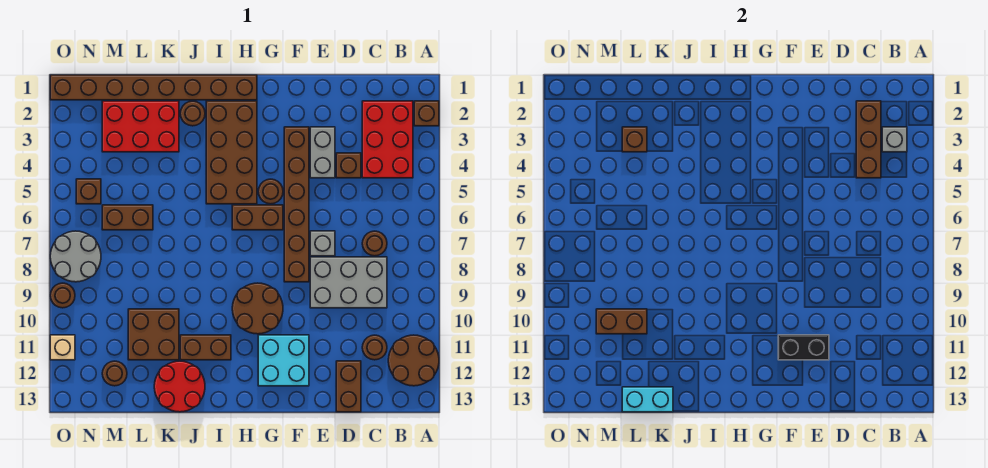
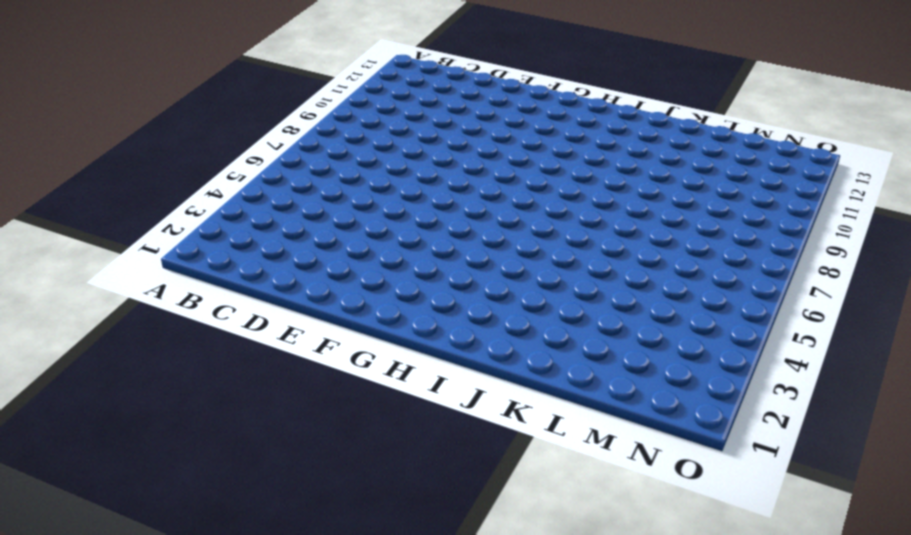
none -> brown 1x1 brick [414,101,439,126]
none -> brown 2x2 round brick [388,335,439,386]
none -> red 2x3 brick [362,101,413,178]
none -> brown 1x1 round brick [362,231,387,256]

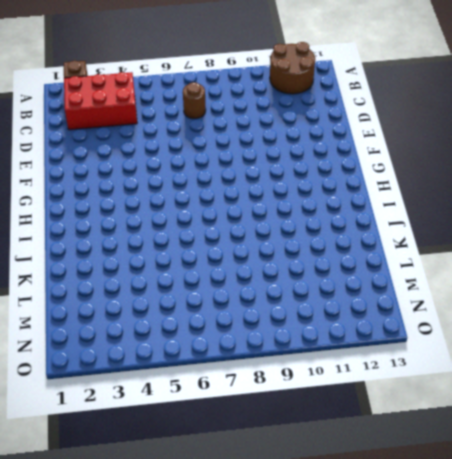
none -> grey 2x3 brick [310,257,387,308]
none -> brown 1x1 round brick [362,335,387,360]
none -> brown 1x1 brick [336,153,361,178]
none -> brown 1x2 brick [336,361,361,412]

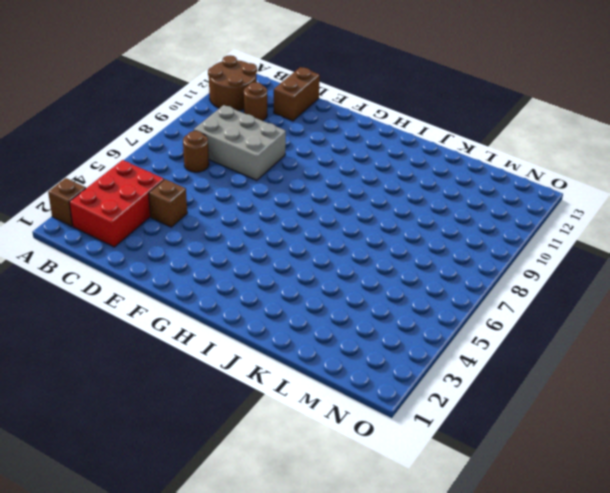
none -> grey 1x2 brick [310,127,335,178]
none -> grey 1x1 brick [310,231,335,256]
none -> brown 1x6 brick [284,127,309,282]
none -> cyan 2x2 brick [258,335,309,386]

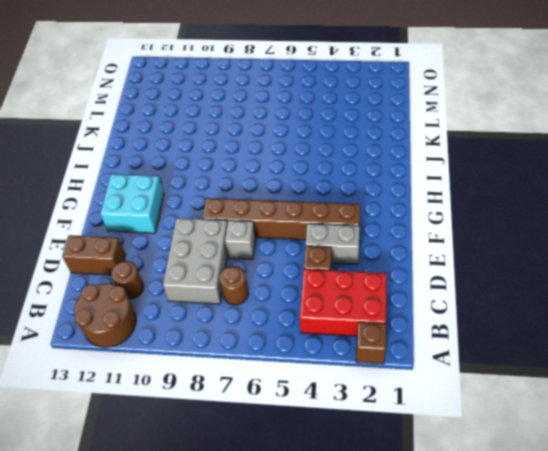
none -> brown 1x1 round brick [258,179,283,204]
none -> brown 1x2 brick [232,205,283,230]
none -> brown 2x2 round brick [232,283,283,334]
none -> brown 1x8 brick [50,75,257,100]

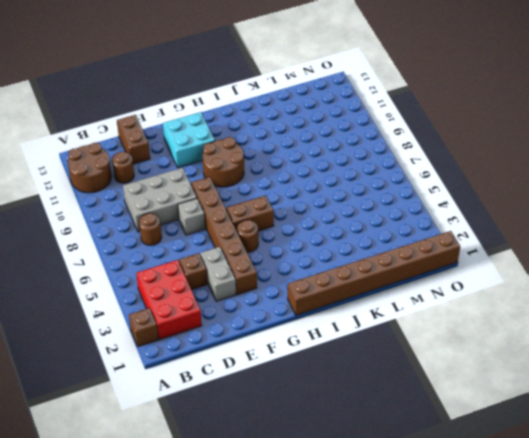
none -> brown 2x4 brick [206,101,257,204]
none -> brown 1x2 brick [180,335,231,360]
none -> brown 1x1 round brick [180,101,205,126]
none -> red 2x2 round brick [154,361,205,412]

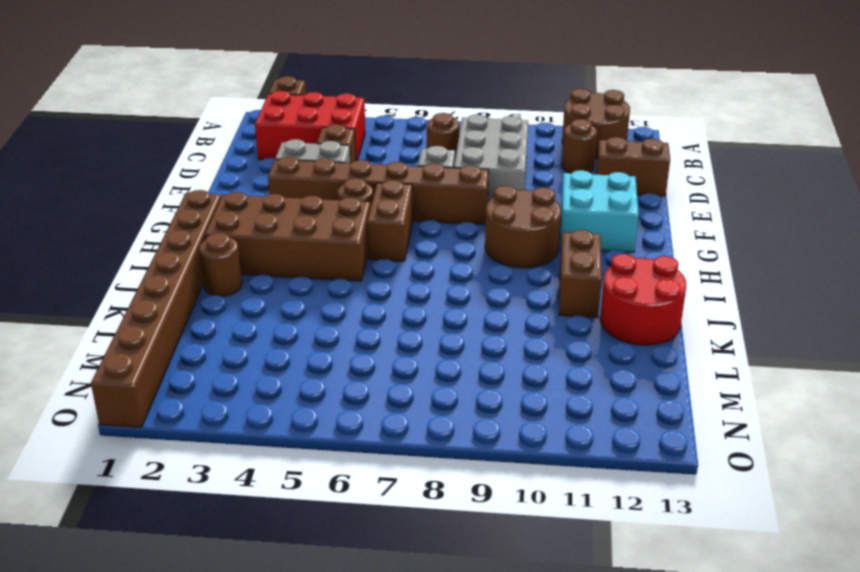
none -> red 2x3 brick [102,101,179,152]
none -> brown 2x2 brick [128,309,179,360]
none -> brown 1x2 brick [102,205,153,230]
none -> brown 1x1 round brick [102,361,127,386]

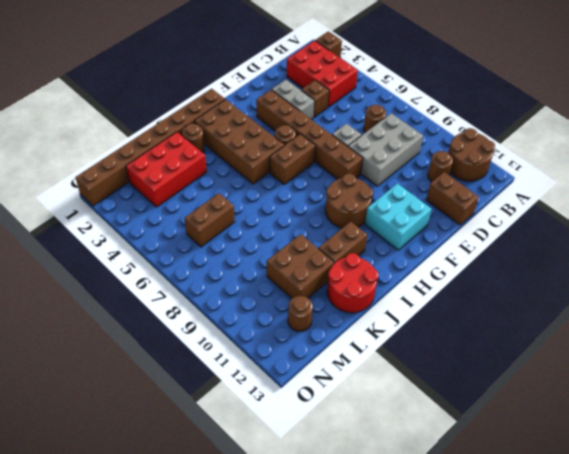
none -> brown 1x1 brick [76,179,101,204]
none -> grey 2x2 round brick [50,231,101,282]
none -> brown 1x1 round brick [50,283,75,308]
none -> tan 1x1 brick [50,335,75,360]

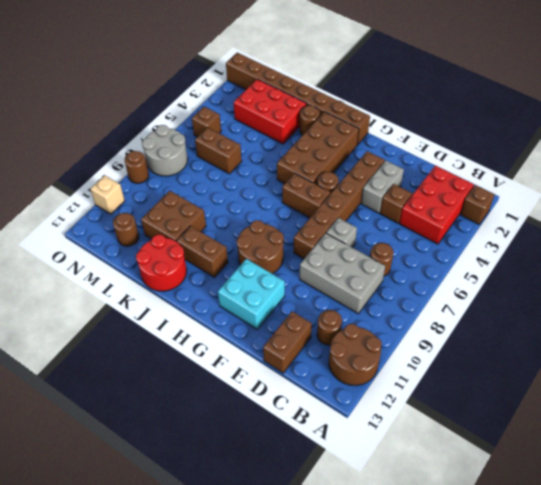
none -> grey 1x1 brick [882,127,907,152]
none -> brown 1x3 brick [856,101,881,178]
none -> black 1x2 brick [778,335,829,360]
none -> cyan 1x2 brick [622,387,673,412]

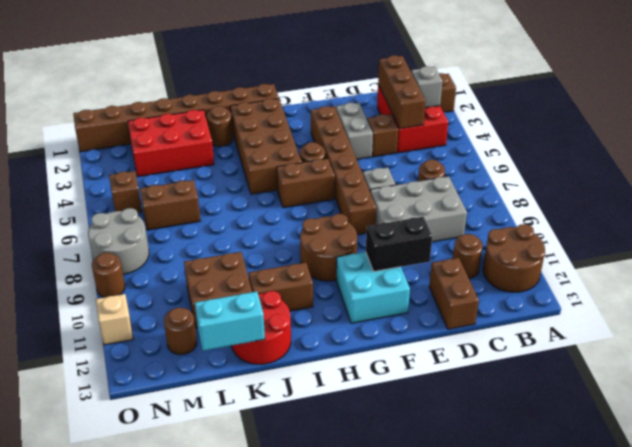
none -> brown 1x1 brick [622,127,647,152]
none -> brown 1x2 brick [596,309,647,334]

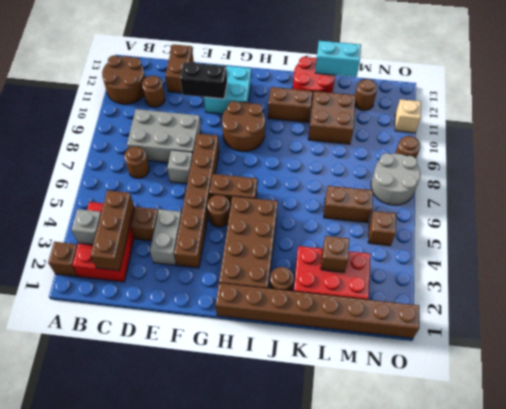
none -> brown 1x2 brick [596,309,647,334]

